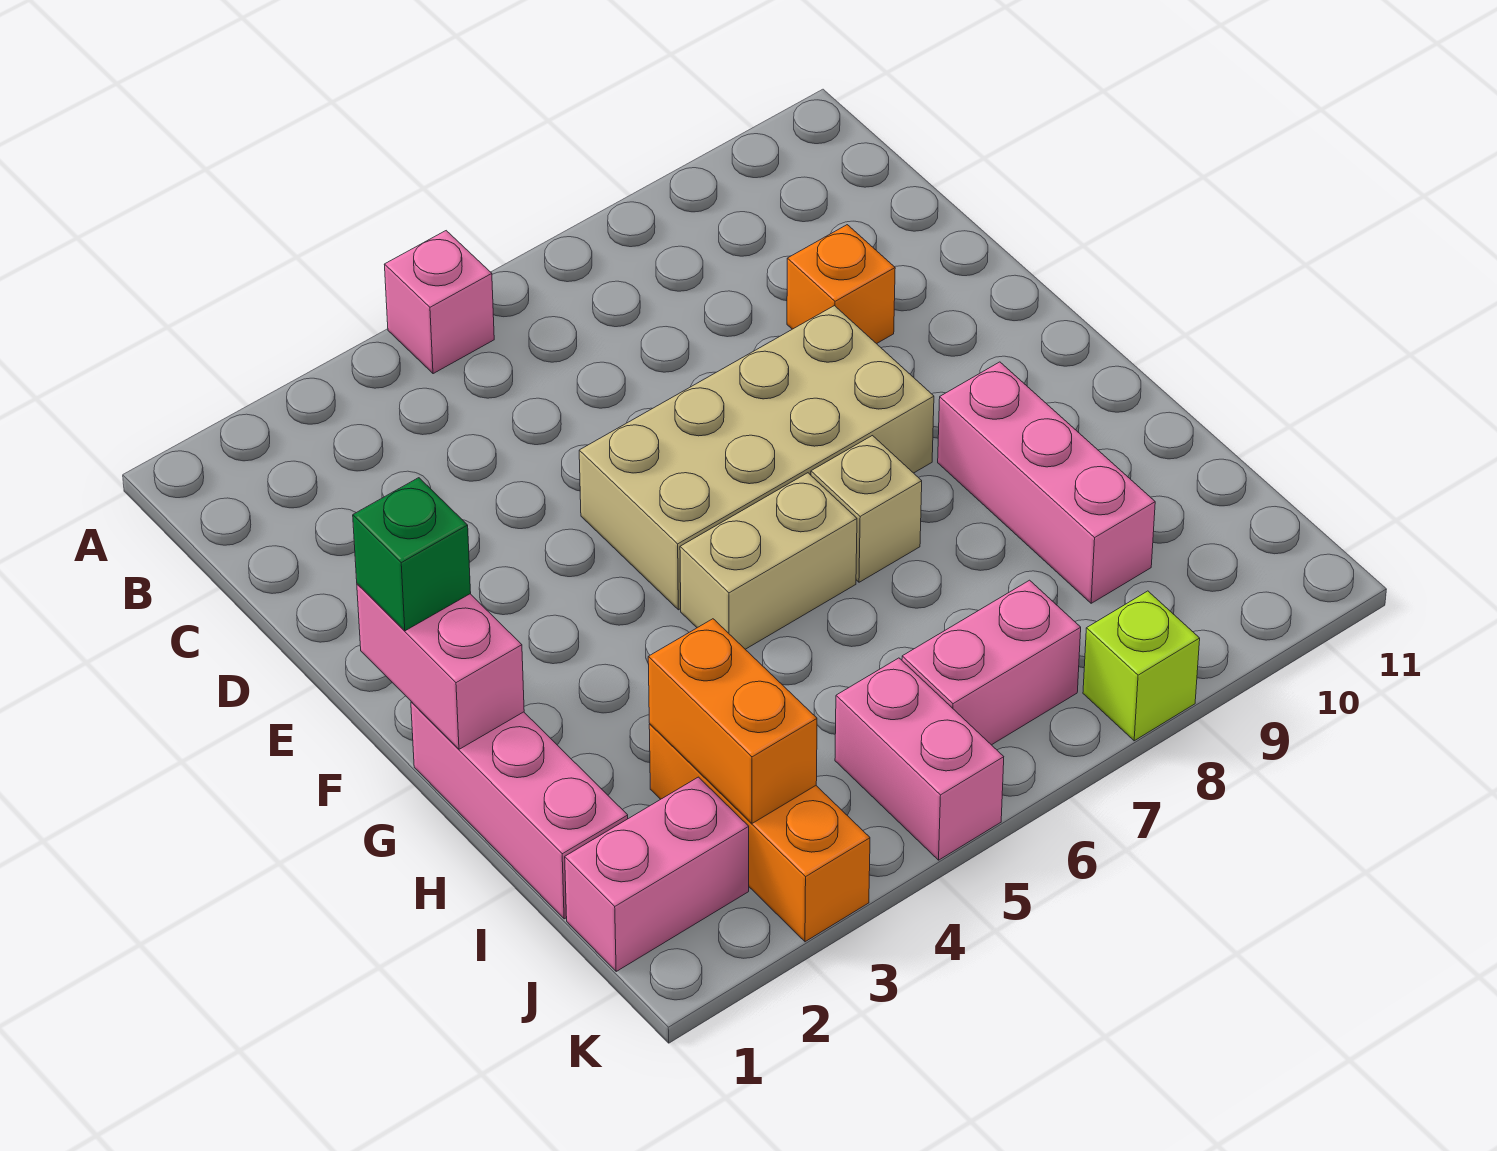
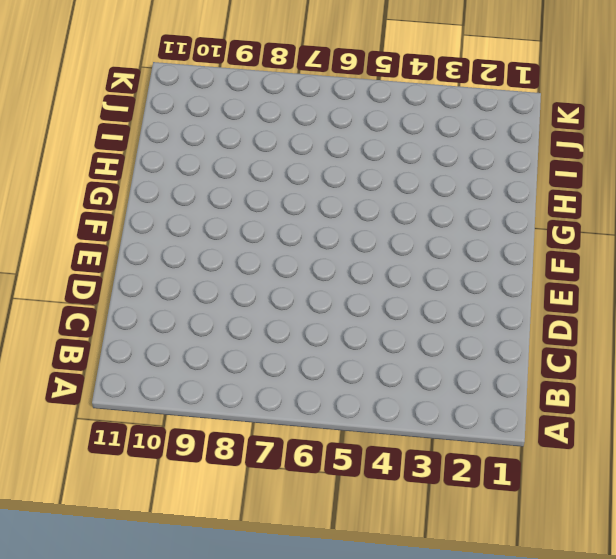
none -> pink 1x1 brick [384,231,494,374]
none -> orange 1x1 brick [787,225,895,344]
none -> tan 2x4 brick [579,306,934,610]

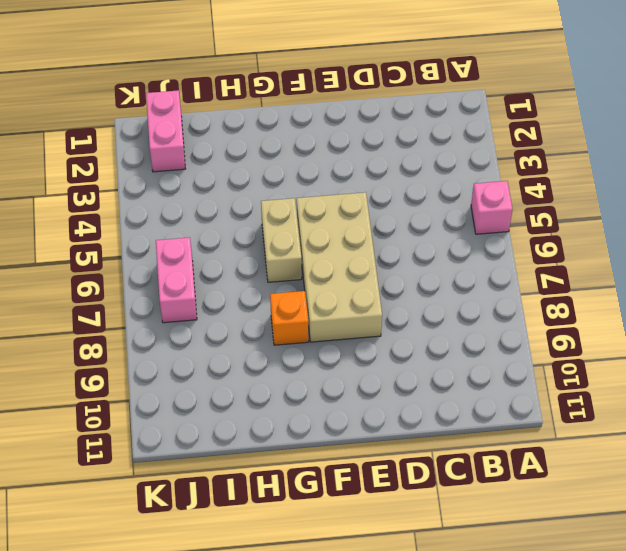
orange 1x1 brick [270,291,309,345] -> orange 1x1 brick moved to [787,225,895,344]
none -> pink 1x3 brick [411,702,628,919]
none -> tan 1x1 brick [811,436,922,582]
none -> pink 1x3 brick [938,362,1155,603]

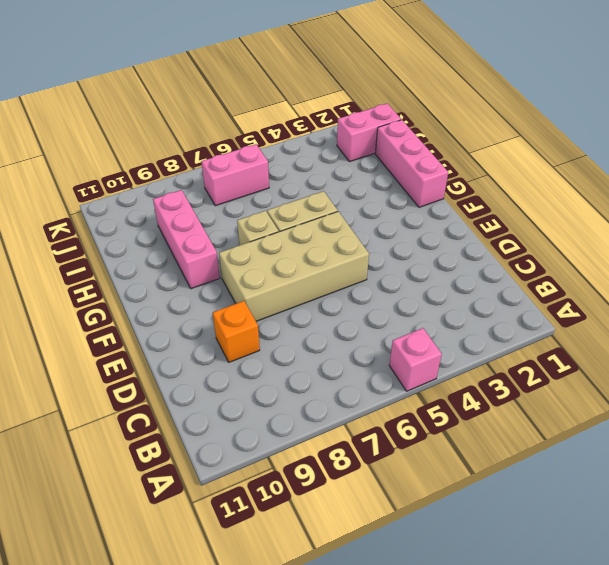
none -> orange 1x3 brick [649,724,870,942]
none -> pink 1x2 brick [835,658,1004,860]
none -> lime 1x1 brick [1083,591,1200,741]

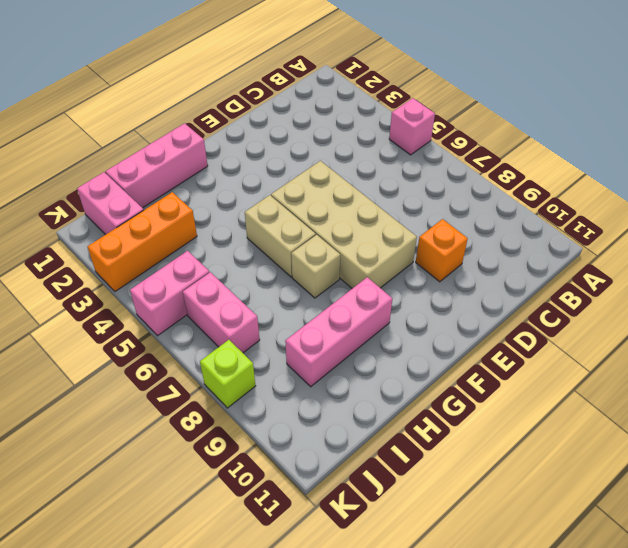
none -> pink 1x2 brick [357,584,524,749]
none -> orange 1x2 brick [648,619,817,823]
none -> green 1x1 brick [353,478,471,631]

